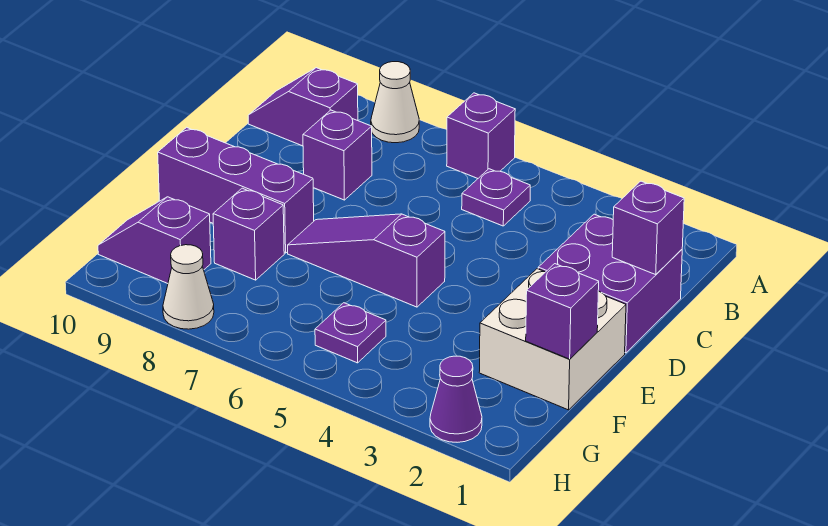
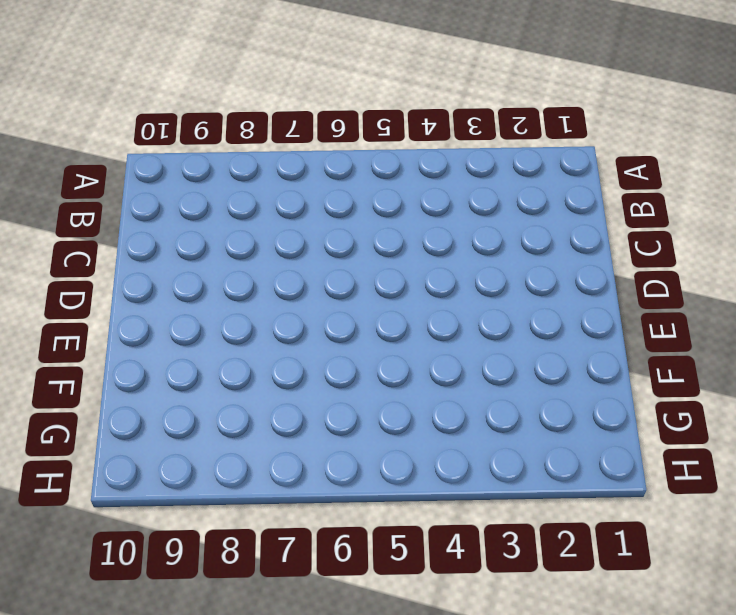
none -> purple 1x1 brick [447,93,515,178]
none -> white 1x1 cone [371,62,419,143]
none -> purple 1x1 plate [462,169,530,226]

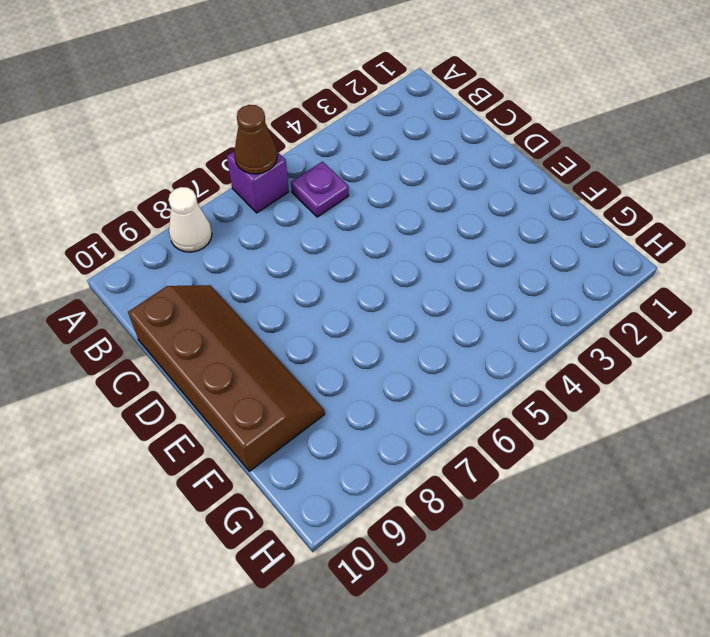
brown 1x1 cone [234,105,277,174] -> none
brown 2x4 slope [128,285,325,471] -> purple 1x3 brick [158,127,314,253]
none -> purple 1x2 slope [248,68,358,146]
none -> purple 2x2 brick [538,214,682,353]
none -> purple 1x1 brick [303,110,372,200]

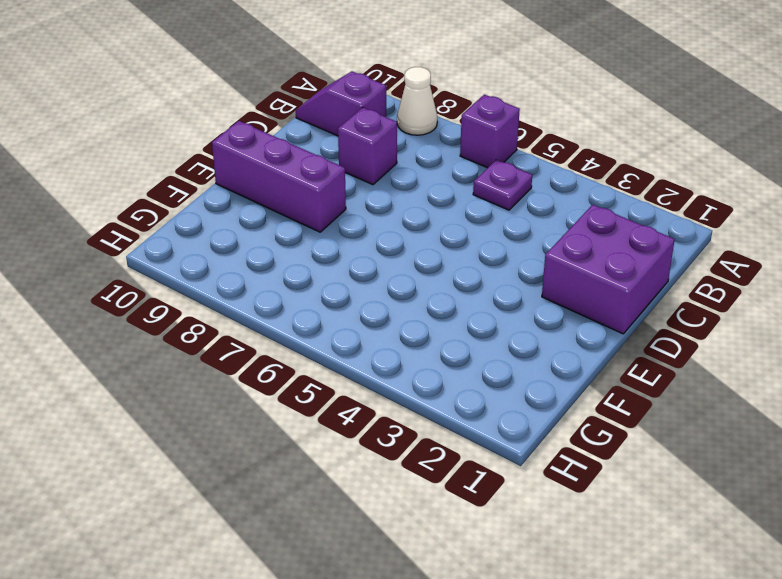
none -> white 2x2 brick [479,269,626,410]
none -> purple 1x3 slope [288,214,445,307]
none -> purple 1x1 brick [213,188,284,280]

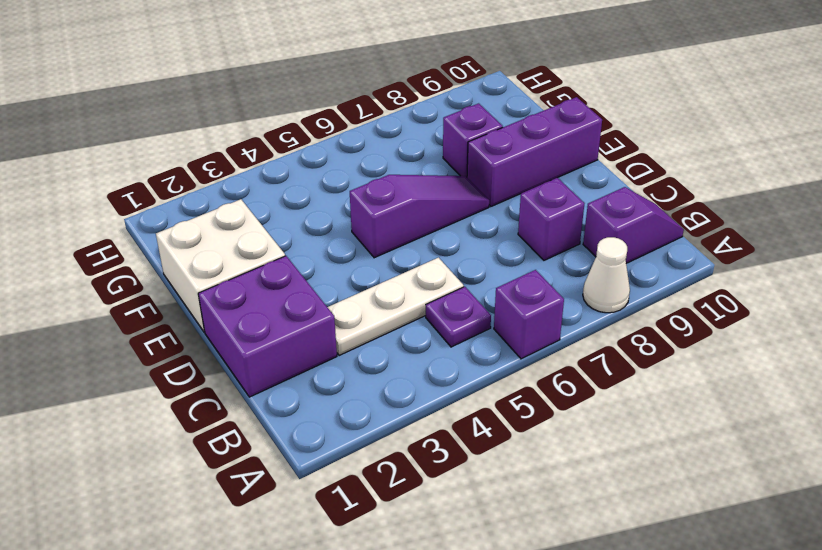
white 1x3 plate [328,258,464,355] -> none
none -> purple 1x1 plate [315,303,386,363]
none -> purple 1x2 slope [98,197,211,283]
none -> purple 1x1 cone [430,356,482,442]

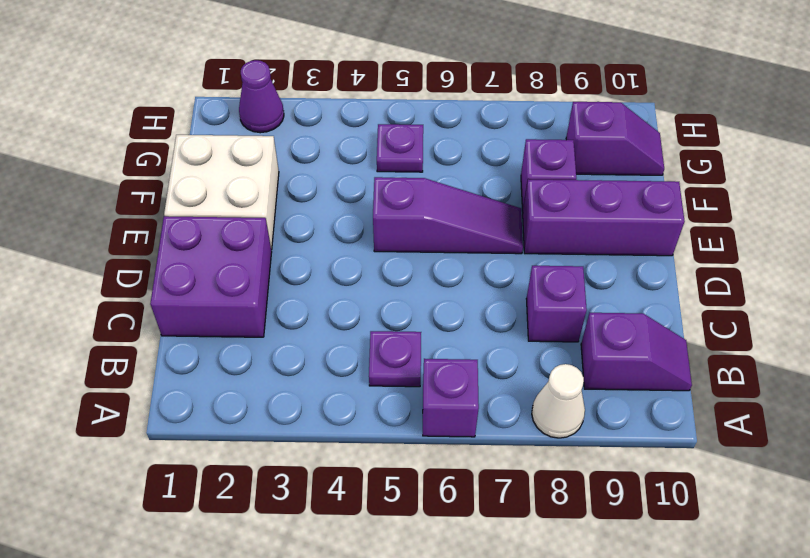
none -> white 1x1 cone [163,245,214,329]
none -> purple 1x1 brick [612,181,684,274]
none -> purple 1x1 brick [526,264,599,359]

